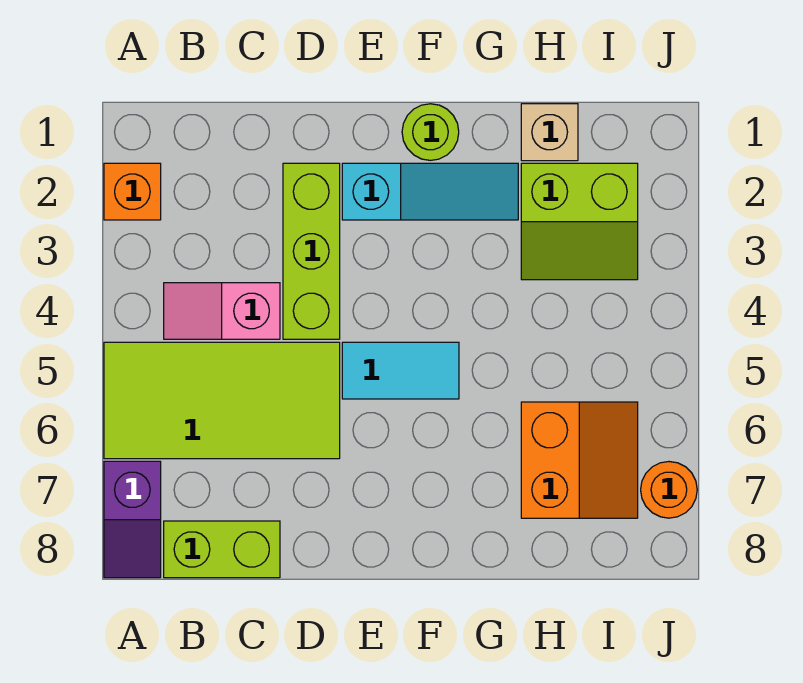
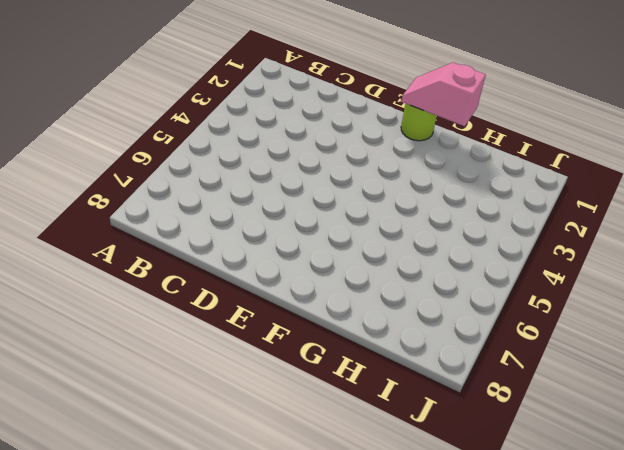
pink 1x2 slope [401,62,486,126] -> pink 1x2 slope moved to [164,283,280,339]
none -> orange 1x1 brick [104,163,161,220]
none -> lime 2x4 tile [104,342,340,459]
none -> purple 1x2 slope [104,461,161,578]

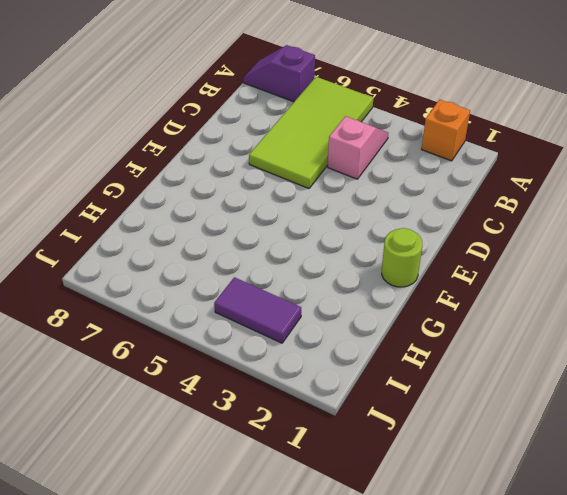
purple 1x2 tile [214,277,301,343] -> lime 2x2 slope [521,163,638,280]
none -> lime 1x2 brick [164,521,280,578]
none -> lime 1x3 brick [283,163,340,339]
none -> cyan 1x3 slope [342,163,518,220]

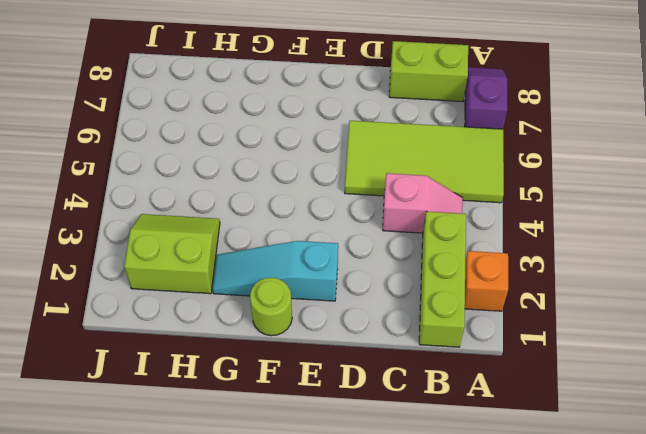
lime 1x3 brick [419,211,466,347] -> lime 1x3 brick moved to [283,163,340,339]
none -> cyan 1x2 tile [342,342,459,399]
none -> tan 1x1 brick [521,104,578,161]
none -> orange 2x2 slope [521,402,638,518]

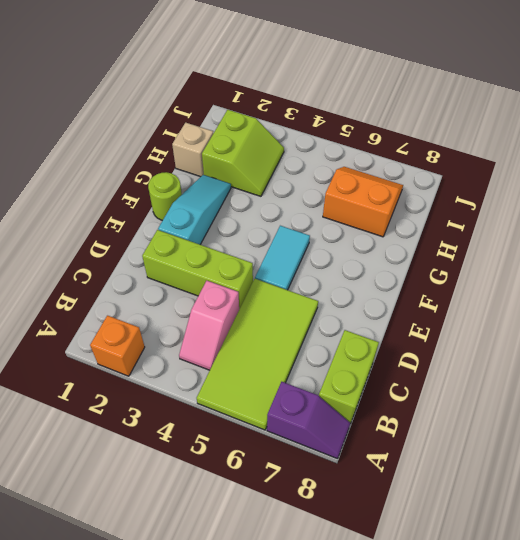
none -> orange 1x1 round brick [641,462,697,518]

